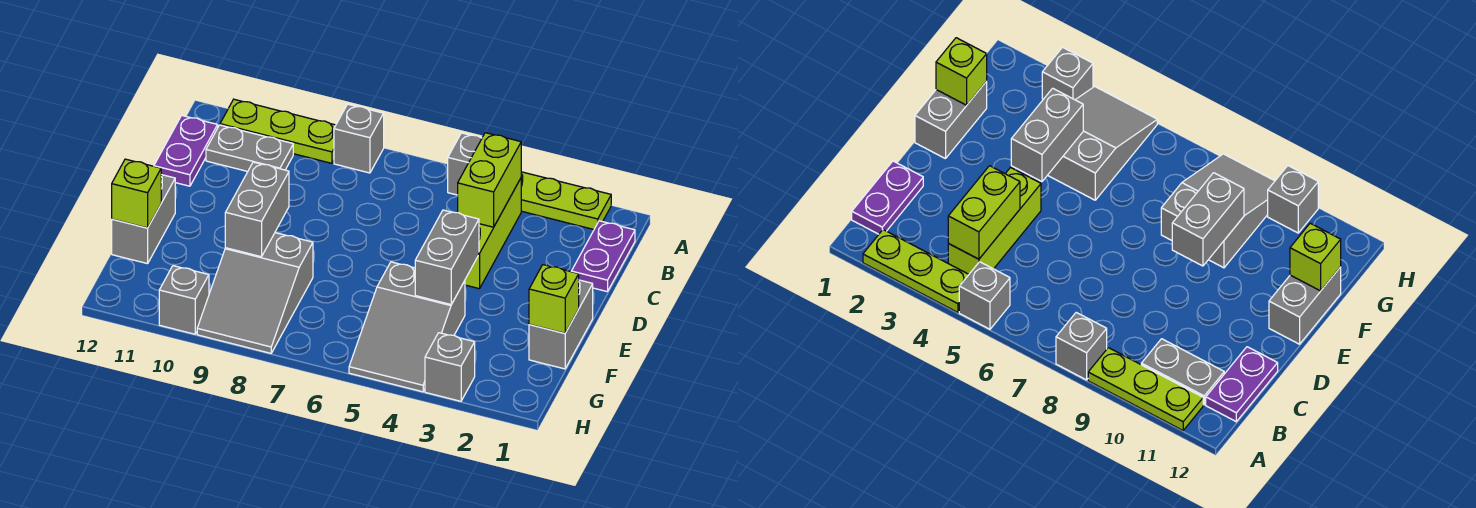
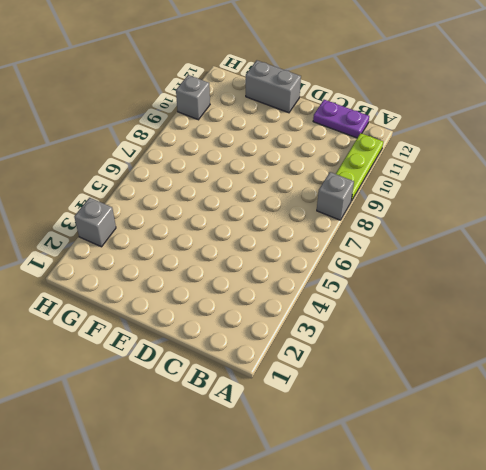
none -> lime 1x3 plate [521,172,611,229]
none -> grey 1x1 brick [448,133,482,195]
none -> purple 1x2 plate [571,221,635,292]

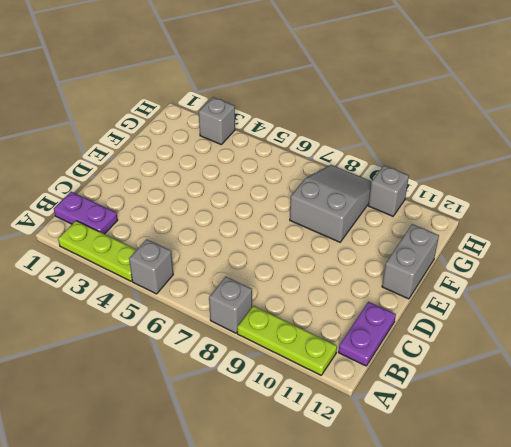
purple 1x2 plate [54,192,118,234] -> purple 1x2 plate turned to [571,221,635,292]
none -> lime 1x3 brick [465,178,521,289]
none -> grey 1x2 plate [206,125,293,172]
none -> grey 1x2 brick [529,280,593,369]

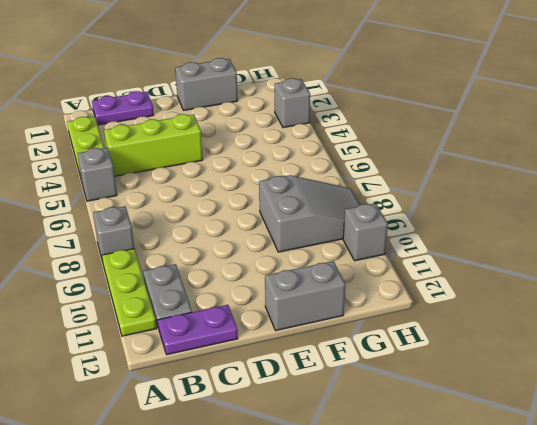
none -> grey 2x3 slope [349,262,465,392]
none -> lime 1x2 brick [458,133,521,227]
none -> grey 1x2 brick [415,210,479,304]

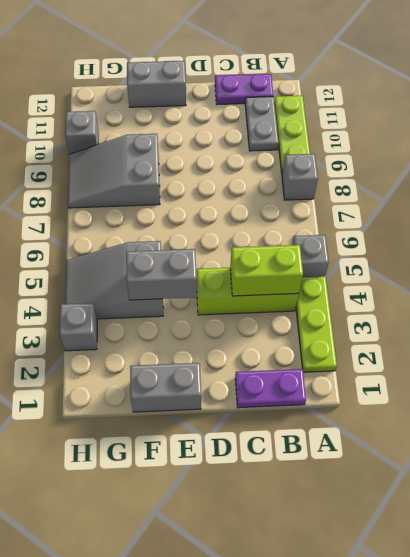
none -> grey 1x2 brick [225,162,289,257]
none -> lime 1x1 brick [529,265,579,333]
none -> lime 1x1 brick [112,159,161,228]

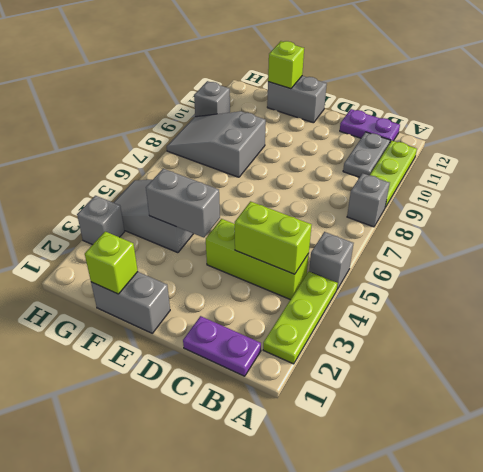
none -> grey 1x2 brick [225,162,289,257]

